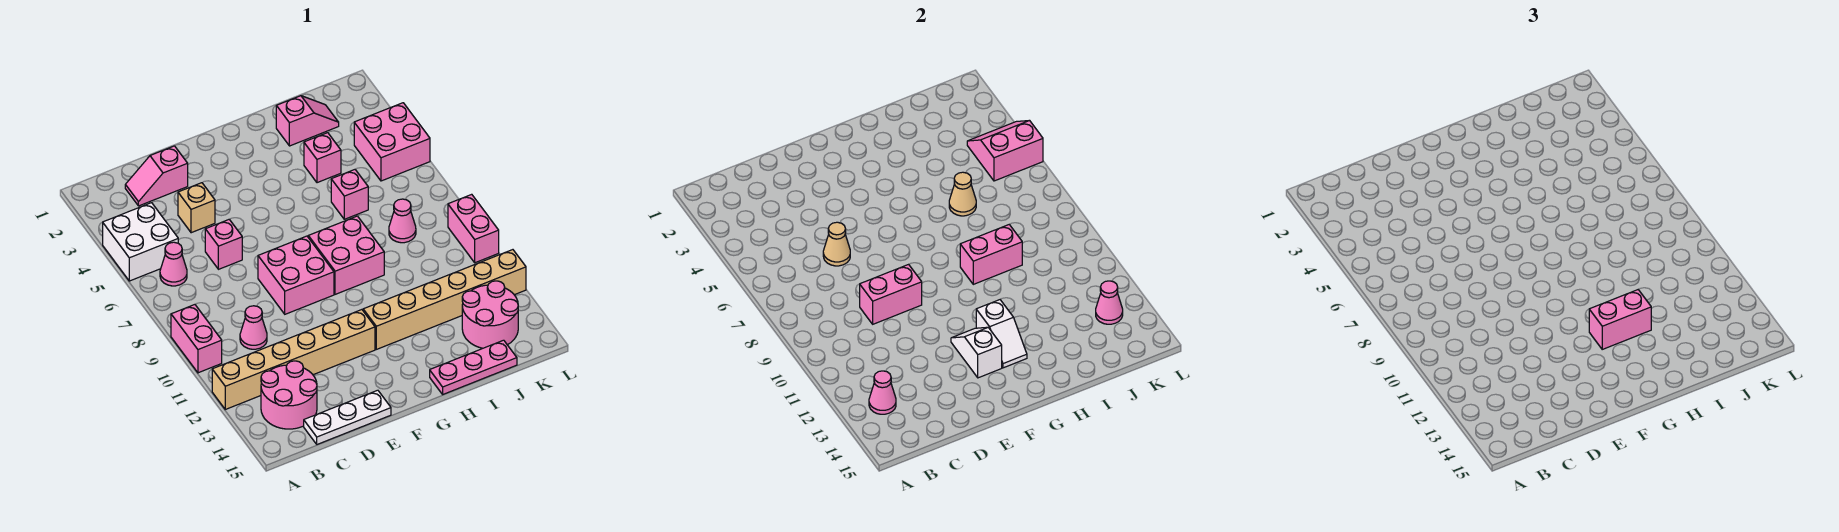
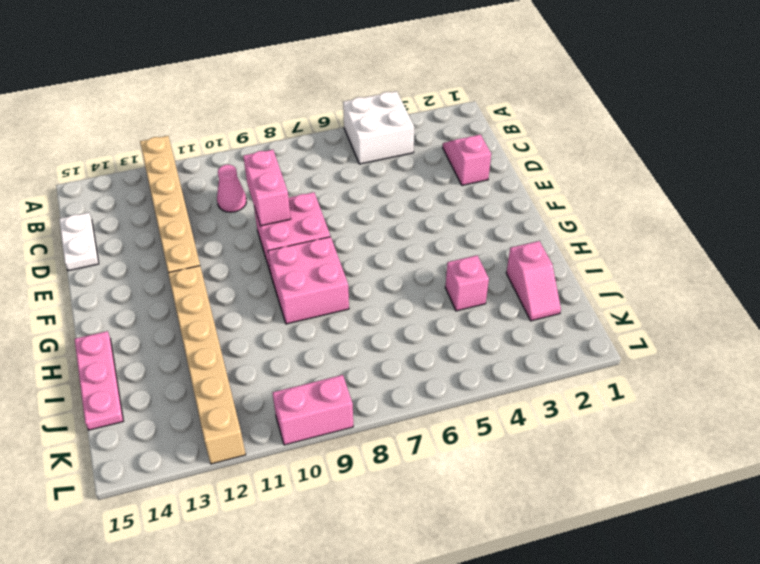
white 1x2 plate [59,213,99,271] -> white 1x3 plate [304,390,391,444]
none -> pink 1x2 brick [171,305,222,373]
none -> pink 1x1 cone [160,242,187,286]
none -> pink 2x2 round brick [261,361,317,429]
none -> tan 1x1 brick [178,183,215,233]

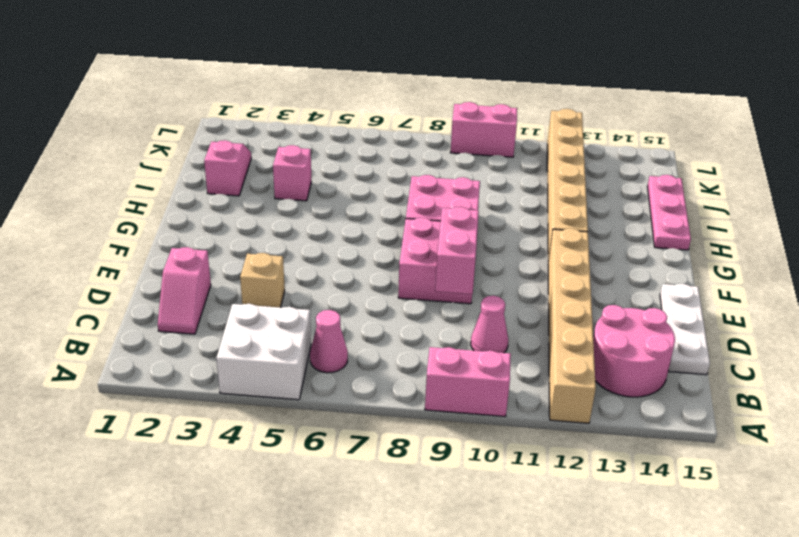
none -> pink 1x1 brick [205,219,242,269]
none -> pink 1x1 brick [331,170,368,219]
none -> pink 1x1 cone [389,199,416,243]
none -> pink 2x2 round brick [462,281,518,348]

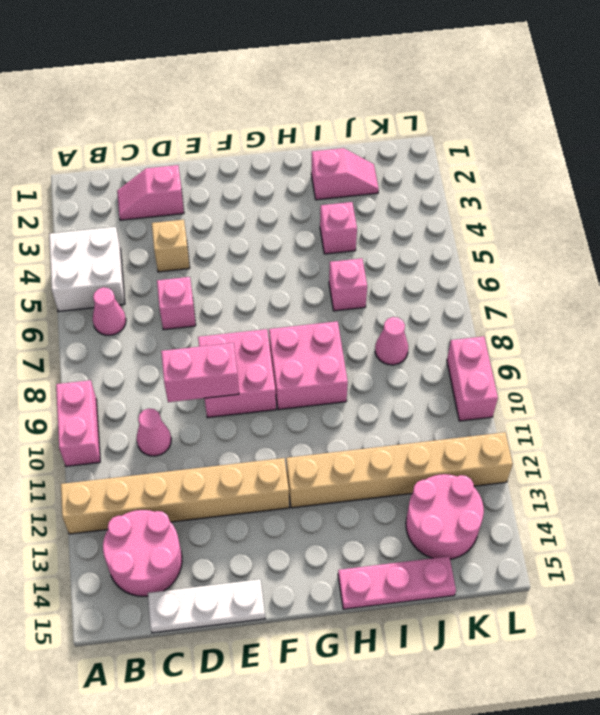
none -> pink 2x2 brick [354,103,430,181]
none -> pink 1x1 cone [869,371,896,414]
none -> tan 1x1 cone [823,222,850,266]
none -> white 1x2 slope [951,327,1002,378]

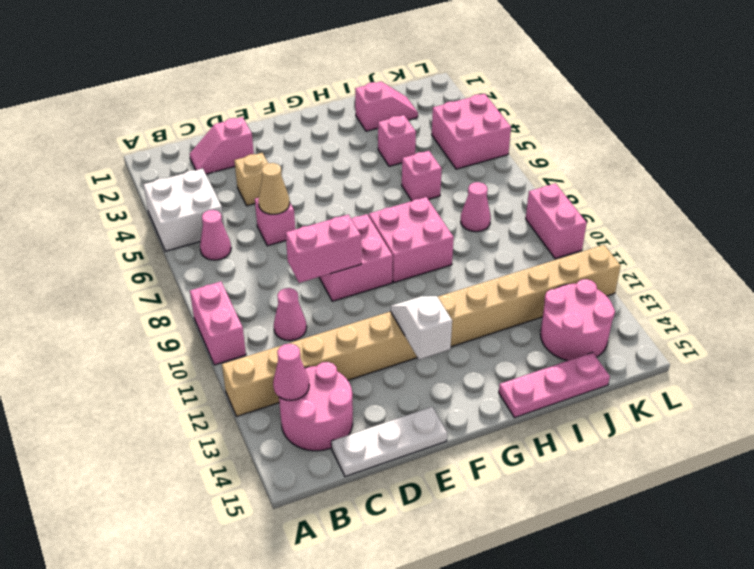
none -> white 1x2 slope [976,300,1027,368]
none -> pink 1x2 brick [960,225,1022,284]
none -> tan 1x1 cone [949,172,976,216]
none -> pink 2x2 slope [967,121,1043,181]

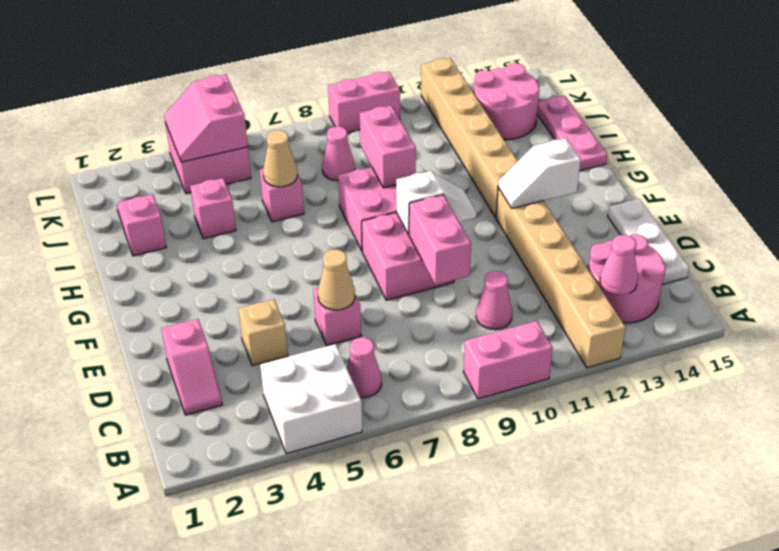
white 1x2 slope [396,171,476,235] -> white 1x2 slope moved to [976,300,1027,368]
none -> pink 1x1 cone [1096,281,1123,324]
none -> pink 1x2 brick [1589,290,1651,349]

